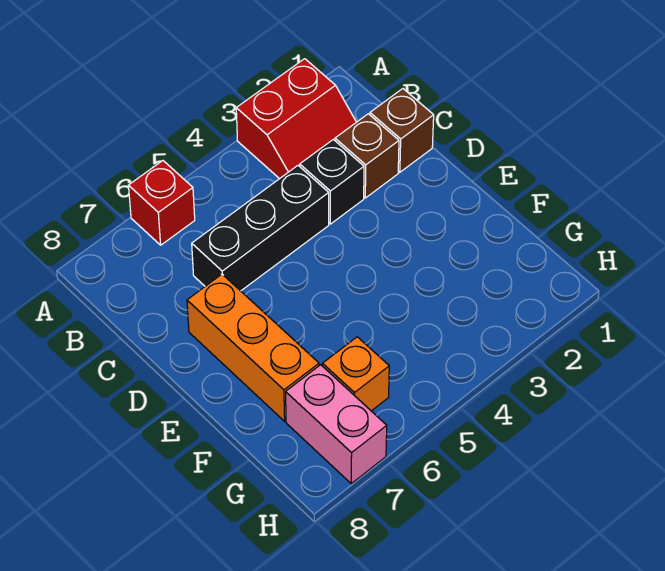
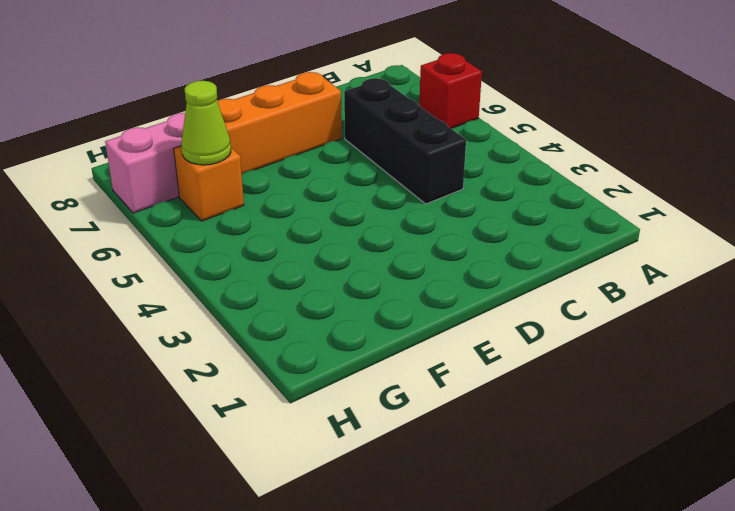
lime 1x1 cone [181,81,231,165] -> none
none -> red 2x2 slope [236,59,356,179]
none -> brown 1x1 brick [370,89,434,172]

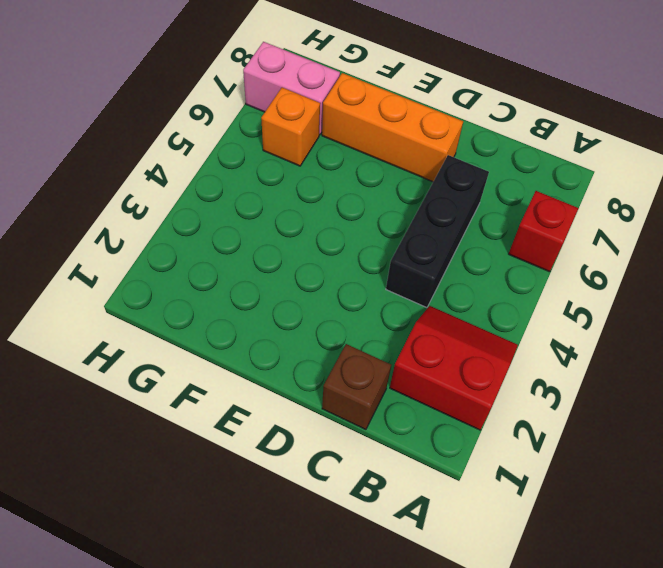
red 2x2 slope [390,306,518,430] -> red 2x2 slope turned to [236,59,356,179]
none -> brown 1x1 brick [335,114,399,198]
none -> black 1x1 brick [300,139,364,224]

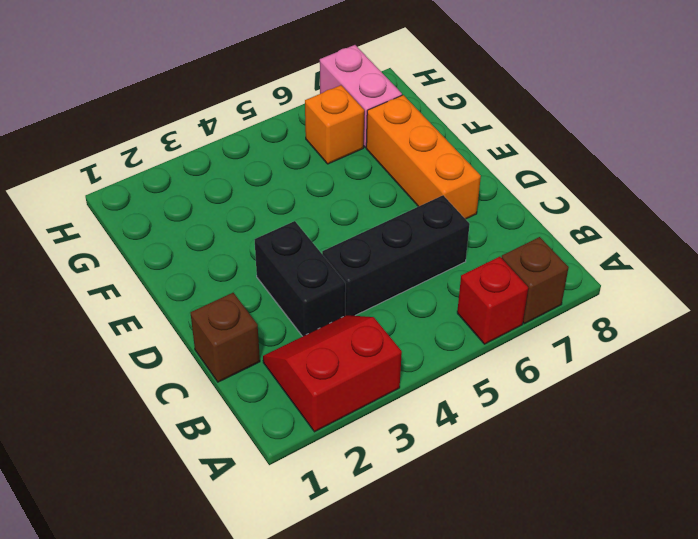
brown 1x1 brick [502,237,569,324] -> brown 1x1 brick moved to [335,114,399,198]
black 1x2 brick [255,221,346,336] -> black 1x1 brick [300,139,364,224]

